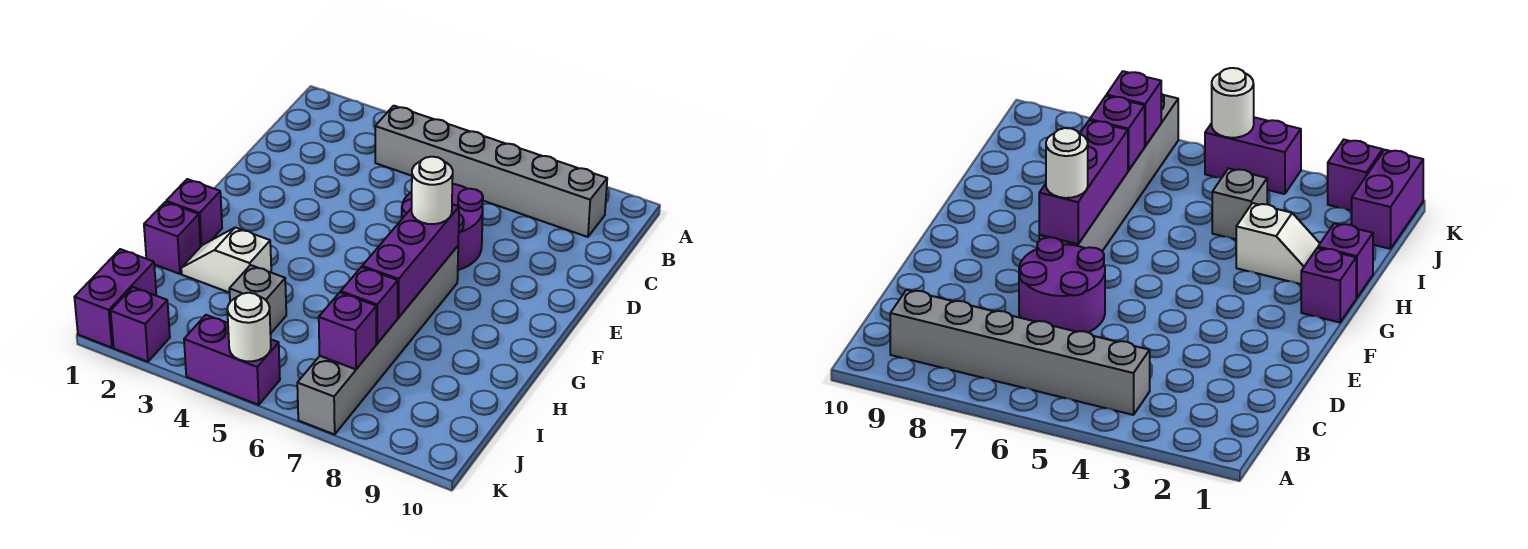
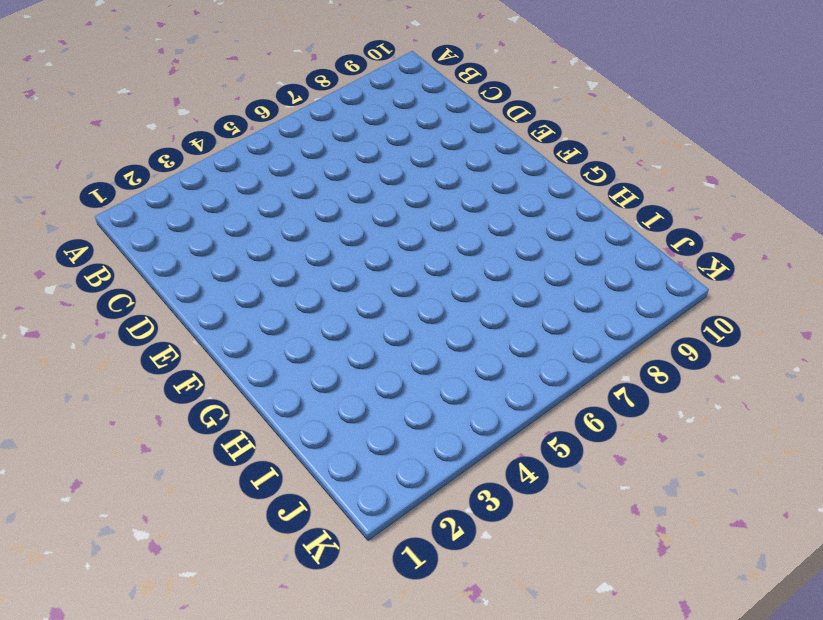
none -> grey 1x6 brick [375,106,607,237]
none -> purple 2x2 round brick [402,184,483,270]
none -> grey 1x6 brick [297,246,458,434]

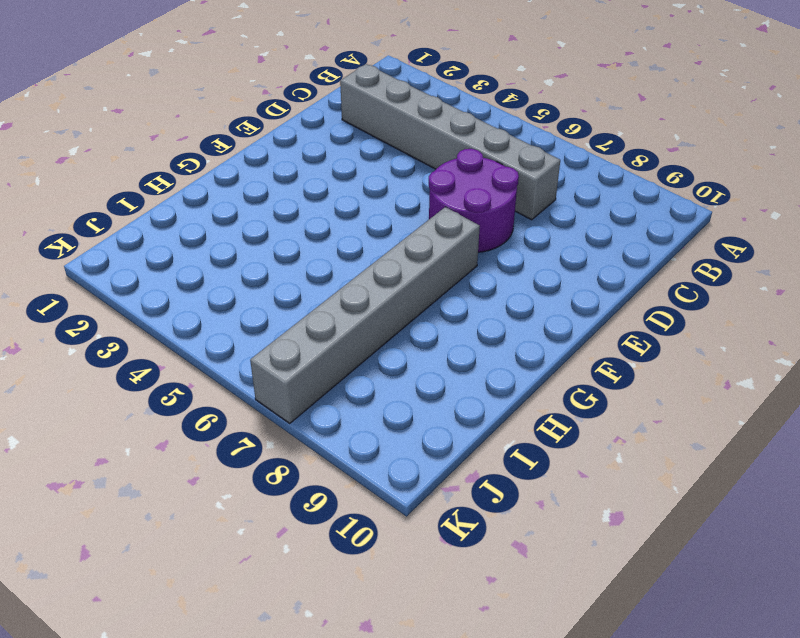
grey 1x6 brick [340,64,560,220] -> grey 1x6 brick moved to [375,106,607,237]
none -> purple 1x1 brick [166,179,222,247]
none -> purple 1x1 brick [144,202,200,274]
none -> white 1x2 slope [181,228,271,293]

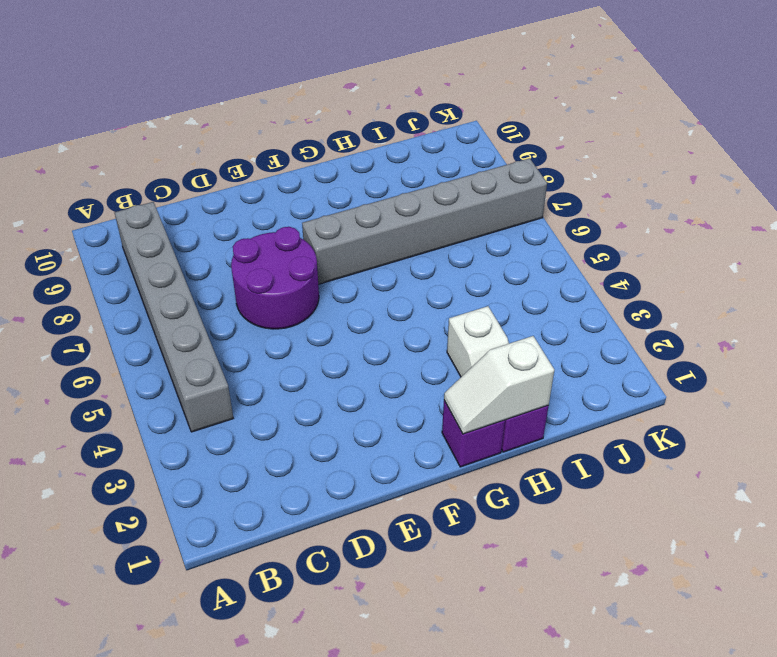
white 1x2 slope [444,336,554,434] -> none
none -> grey 1x1 brick [229,265,286,334]
none -> purple 1x2 brick [74,249,156,348]
none -> purple 1x1 brick [111,287,170,362]

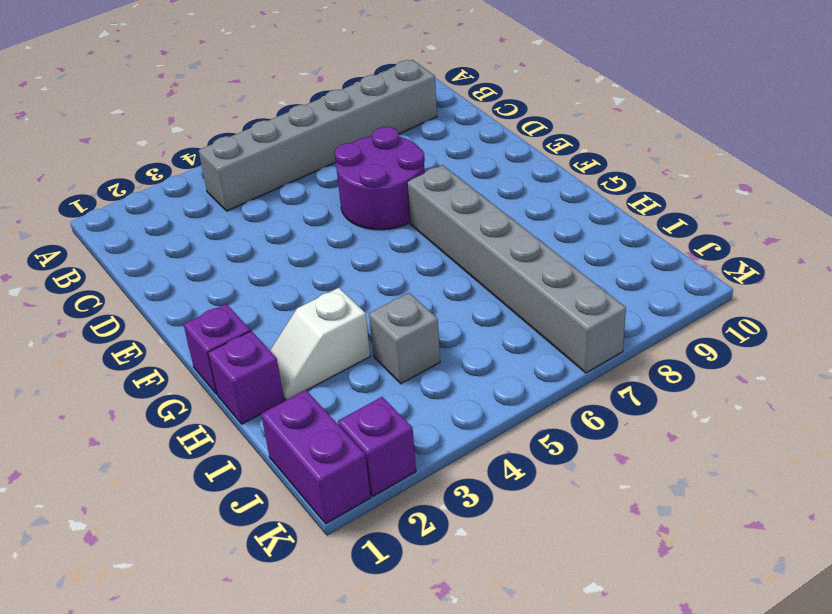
none -> purple 1x2 brick [184,315,280,405]
none -> purple 1x3 brick [362,204,459,318]
none -> purple 1x1 brick [341,267,398,343]

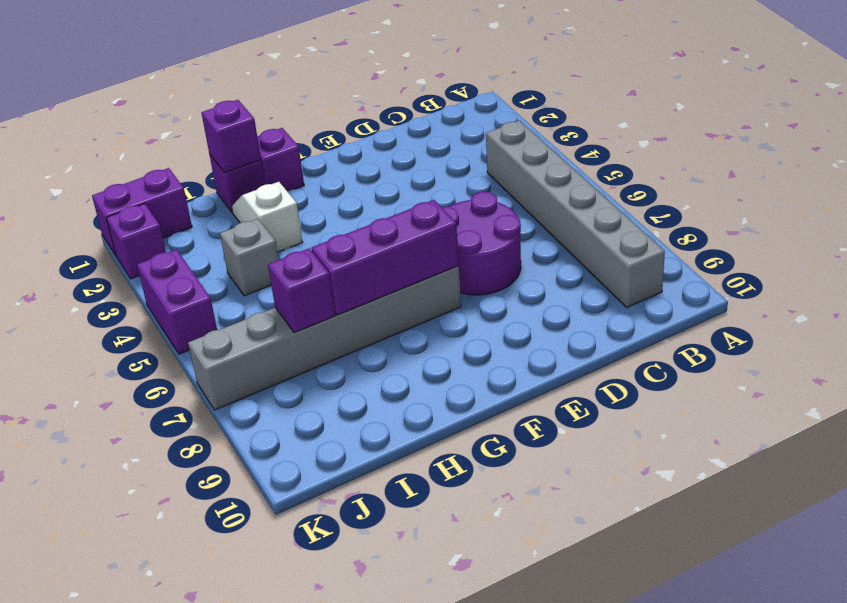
purple 1x1 brick [201,100,261,173] -> purple 1x1 brick moved to [319,292,376,369]
none -> white 1x1 round brick [227,293,271,361]
none -> white 1x1 round brick [412,157,453,224]

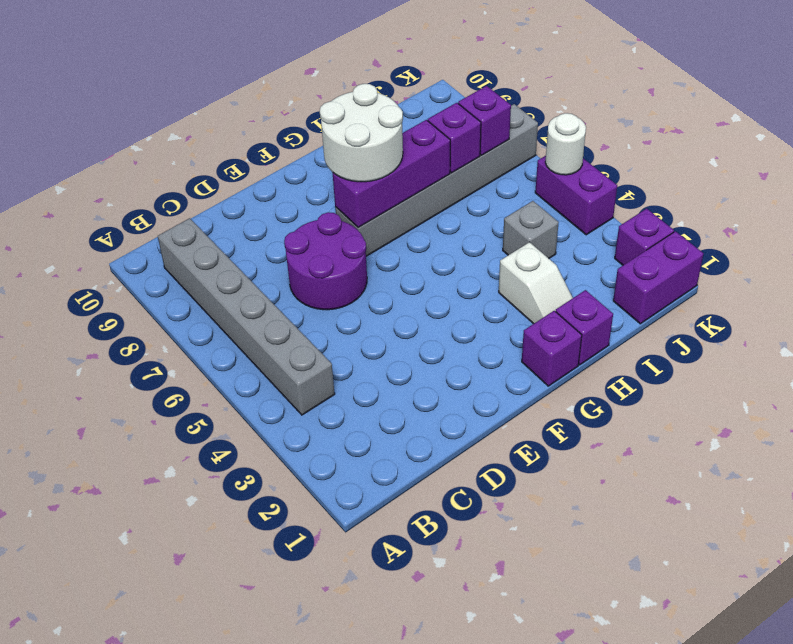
white 2x2 round brick [320,84,403,182] -> white 1x1 round brick [412,157,453,224]

